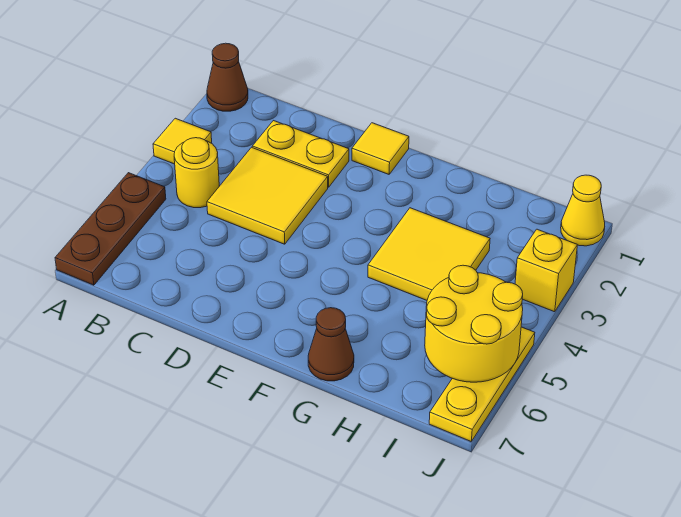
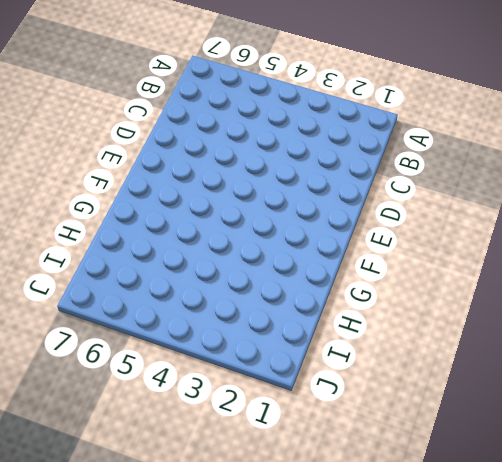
none -> brown 1x1 cone [207,43,248,111]
none -> yellow 1x1 tile [153,118,212,164]
none -> brown 1x3 plate [55,173,166,285]

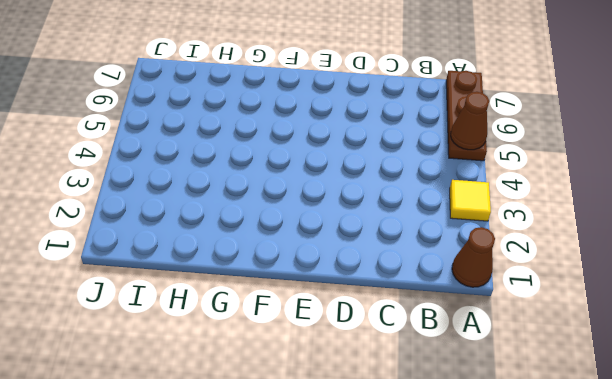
brown 1x1 cone [451,92,489,150] -> brown 1x1 cone moved to [308,308,354,381]
none -> yellow 1x1 round brick [174,138,219,208]
none -> yellow 1x2 plate [252,121,349,187]
none -> yellow 2x2 tile [207,147,328,244]

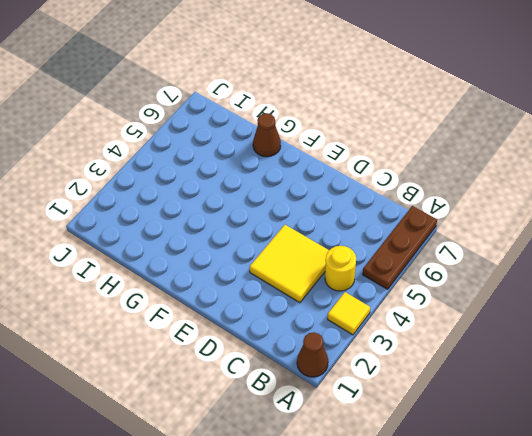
none -> yellow 1x2 plate [252,121,349,187]
none -> yellow 1x1 tile [352,123,409,174]
none -> yellow 2x2 tile [368,208,490,300]

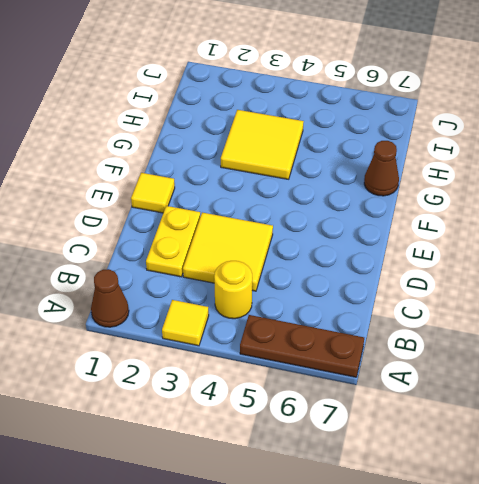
none -> yellow 1x1 cone [561,175,605,246]
none -> yellow 1x1 brick [515,229,577,312]
none -> yellow 1x3 plate [429,327,535,441]

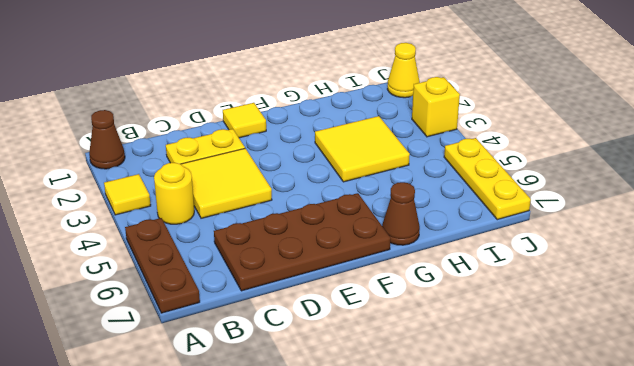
brown 2x4 plate [214,193,391,291] -> none
none -> yellow 2x2 round brick [425,265,523,382]

